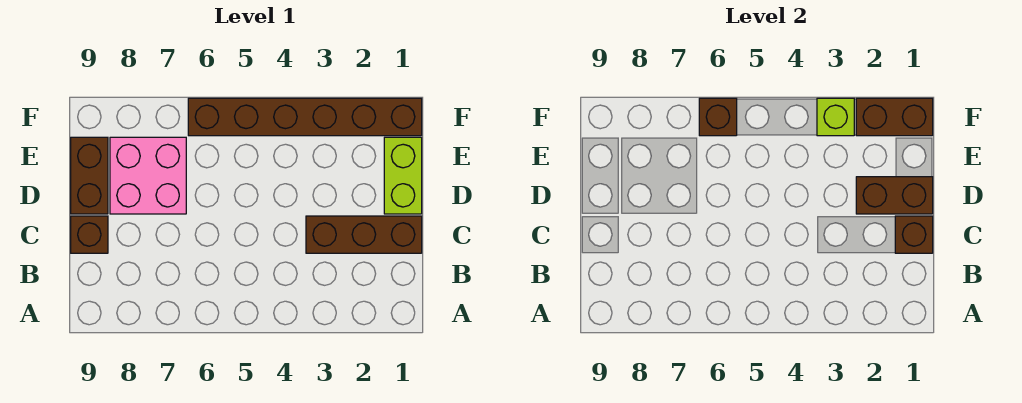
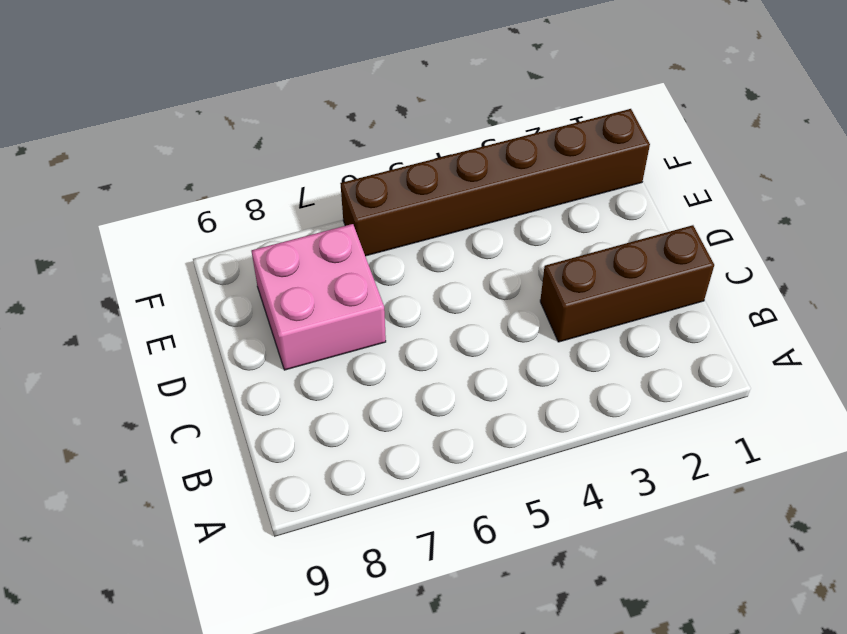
none -> brown 1x1 brick [71,216,108,253]
none -> lime 1x2 brick [384,137,422,214]

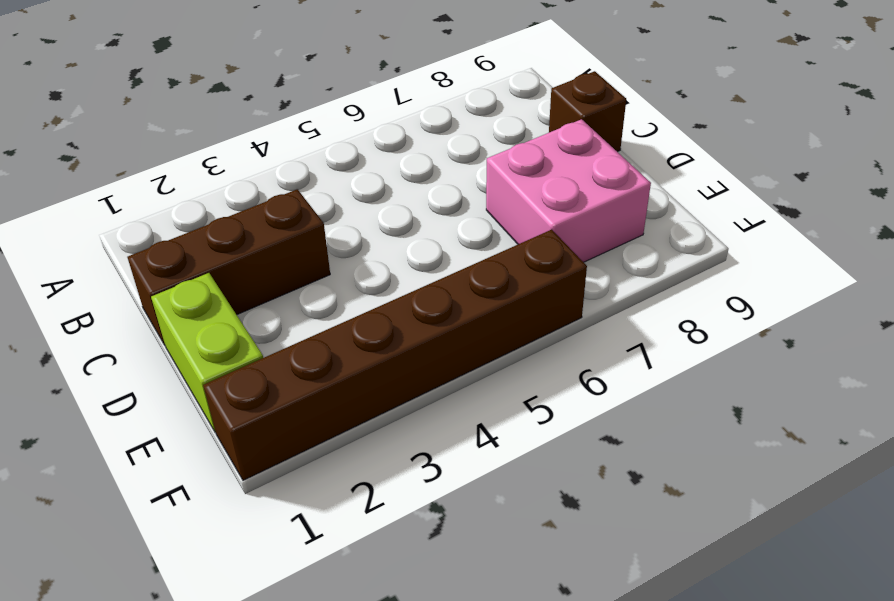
none -> brown 1x2 brick [71,137,108,214]
none -> brown 1x1 brick [895,216,933,253]

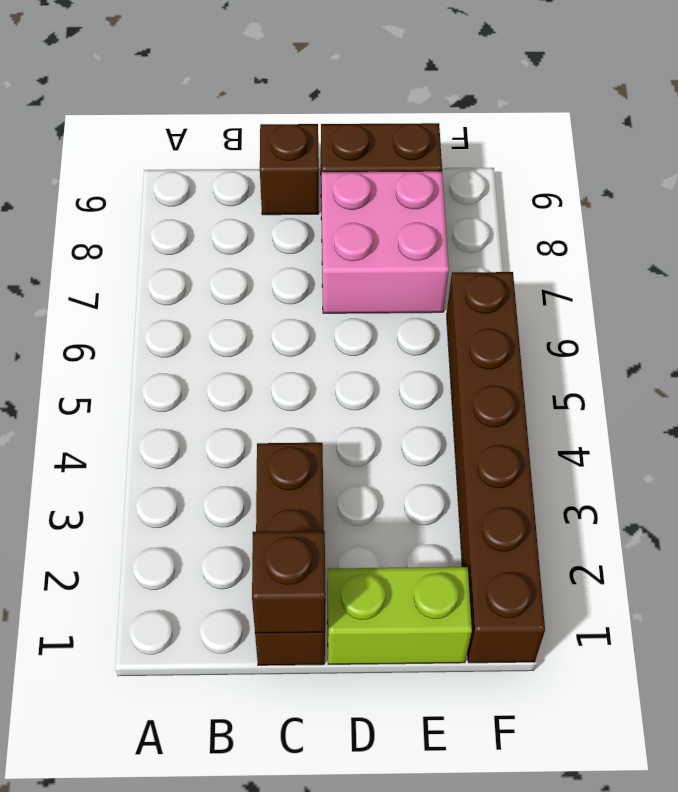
none -> brown 1x2 brick [856,177,933,214]
none -> brown 1x2 brick [856,98,933,136]

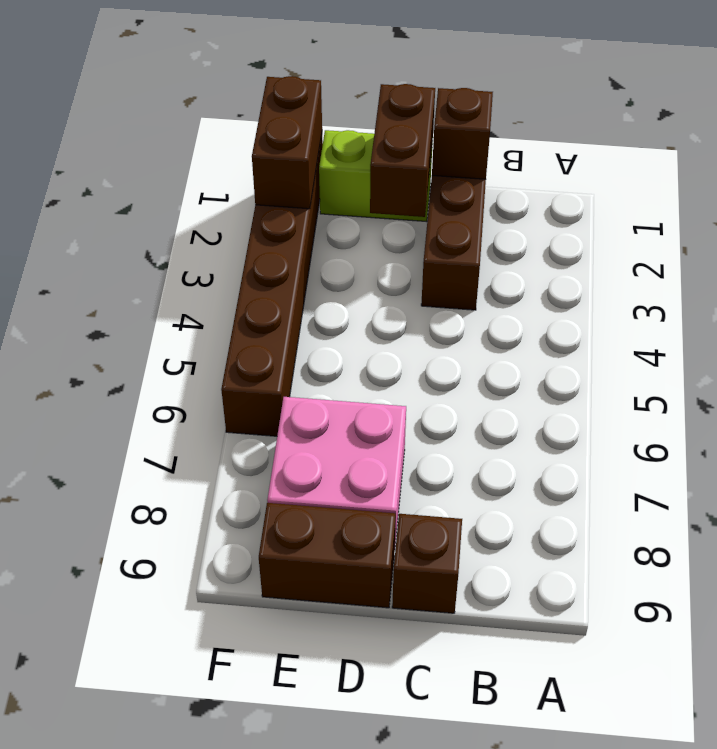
none -> lime 1x1 brick [817,98,854,136]
none -> brown 1x1 brick [699,98,737,136]

